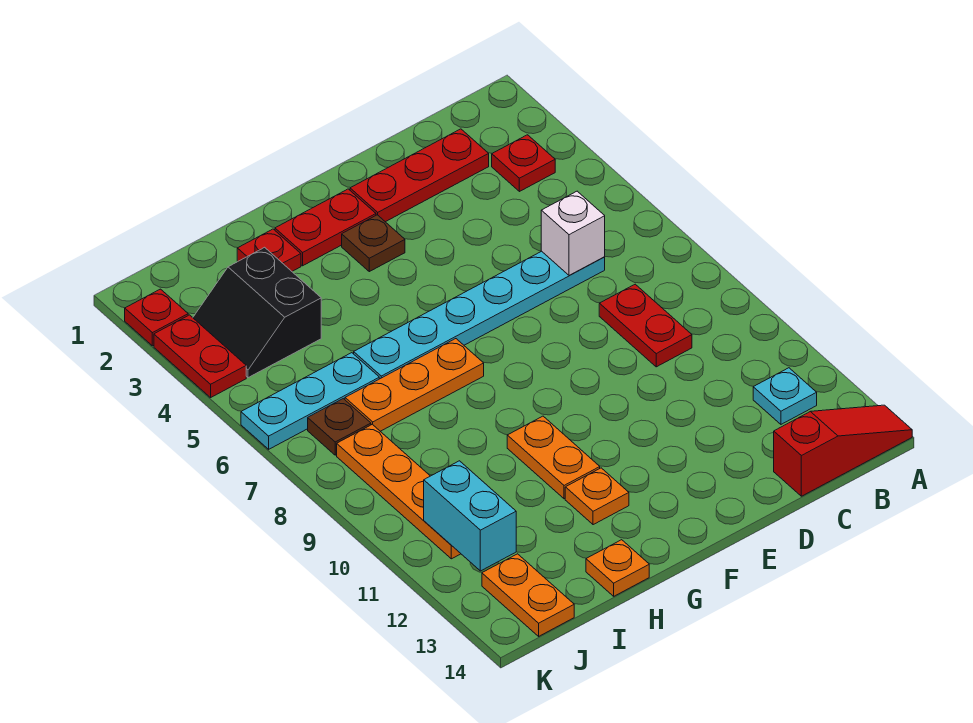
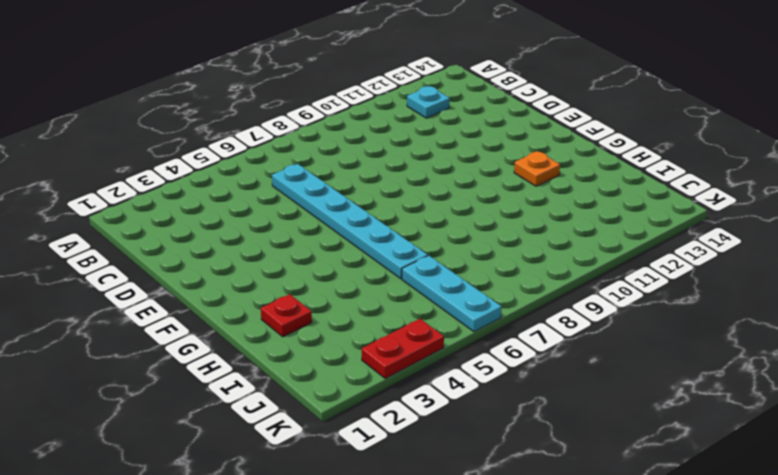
none -> red 1x3 slope [774,405,912,496]
none -> red 1x1 plate [492,135,555,192]
none -> red 1x3 plate [350,129,489,222]

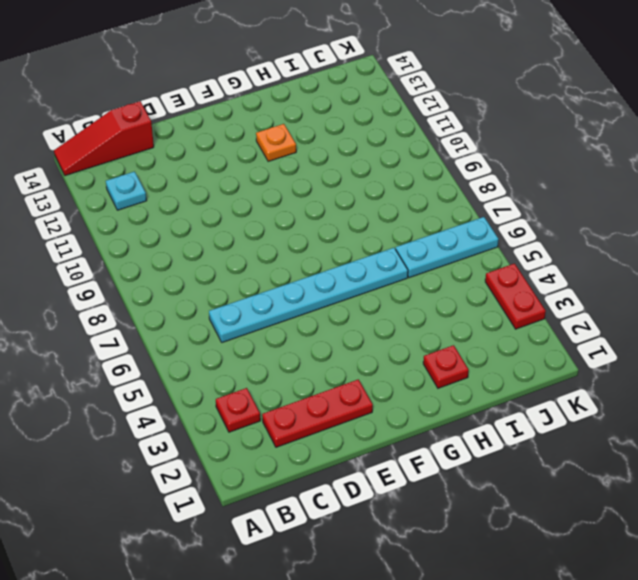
none -> red 1x2 plate [599,284,692,367]
none -> red 1x2 plate [275,189,376,266]
none -> brown 1x1 plate [342,215,405,272]

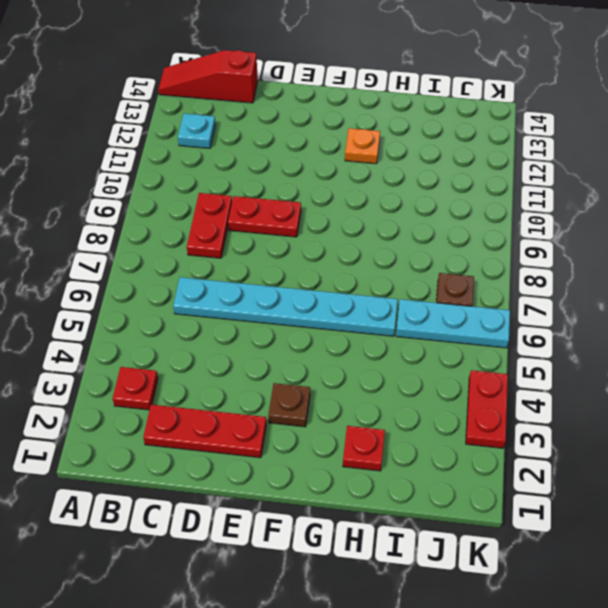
red 1x2 plate [228,196,301,237] -> red 1x2 plate moved to [275,189,376,266]
none -> orange 1x3 plate [345,339,484,431]
none -> orange 1x2 plate [507,416,600,499]
none -> orange 1x1 plate [586,540,649,596]

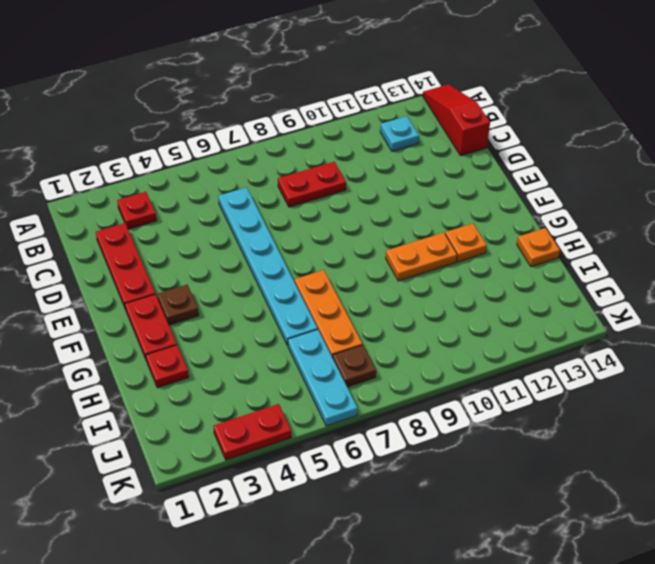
none -> black 2x2 slope [193,247,321,378]
none -> orange 1x4 plate [337,424,461,559]
none -> orange 1x2 plate [482,554,574,636]

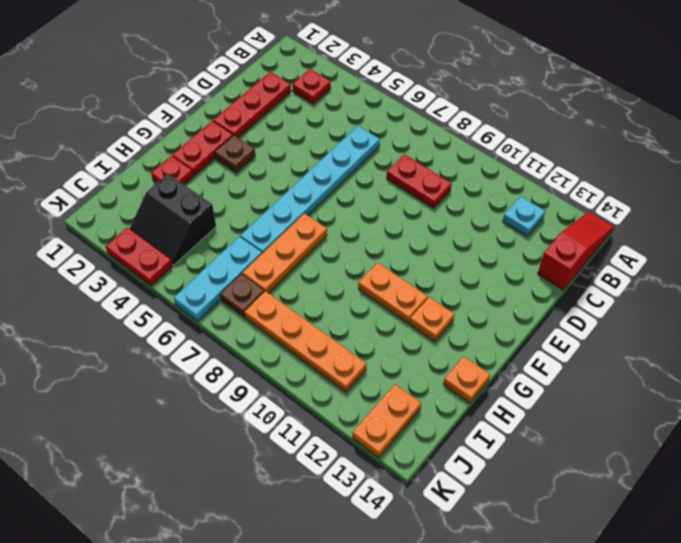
orange 1x2 plate [352,384,421,458] -> orange 1x2 plate turned to [482,554,574,636]
none -> red 1x1 plate [125,289,188,346]
none -> white 1x1 brick [541,191,605,276]
none -> cyan 1x2 brick [424,461,516,571]

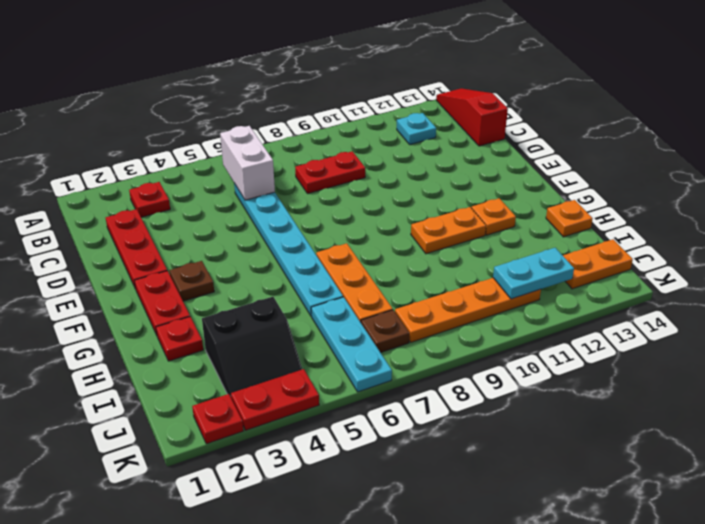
white 1x2 brick [220,126,275,200] -> white 1x1 brick [541,191,605,276]
cyan 1x2 plate [493,248,574,299] -> cyan 1x2 brick [424,461,516,571]

